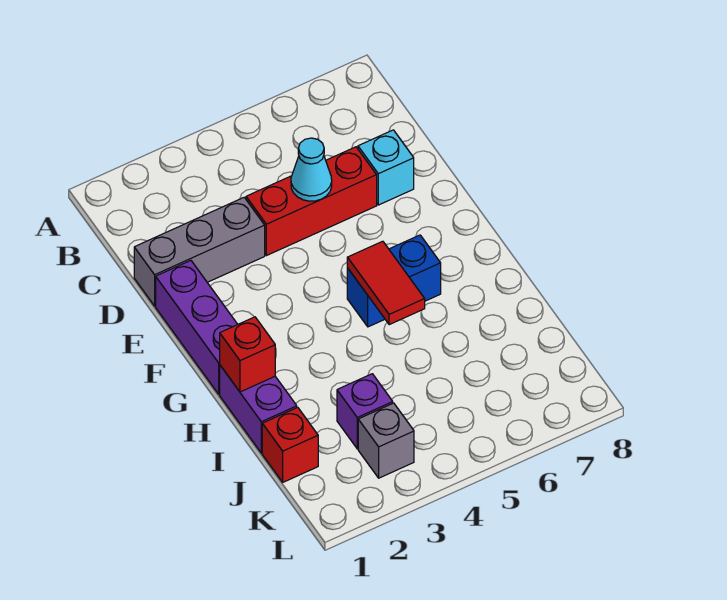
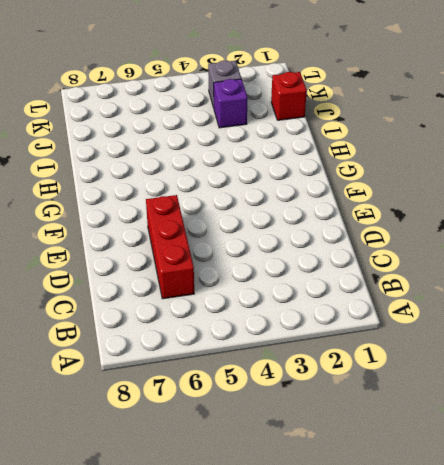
red 1x3 brick [146,195,194,299] -> red 1x3 brick turned to [246,147,377,256]
none -> grey 1x3 brick [134,198,265,306]
none -> cyan 1x1 brick [358,130,414,205]
none -> purple 1x3 brick [156,261,238,394]

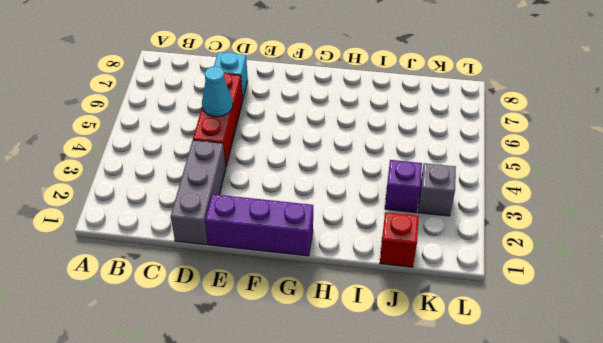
none -> blue 1x2 brick [347,235,441,327]
none -> purple 1x2 brick [220,365,297,453]
none -> red 1x2 tile [347,241,425,325]

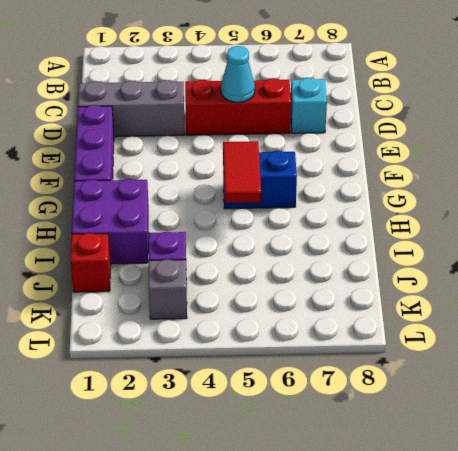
purple 2x2 brick [72,179,149,264] -> purple 1x2 brick [220,365,297,453]
none -> red 1x1 brick [220,317,275,392]

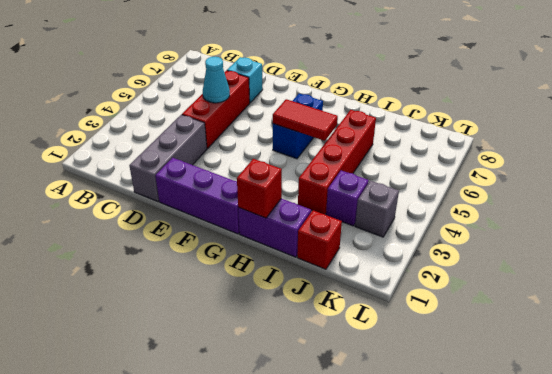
red 1x4 brick [298,110,376,214] -> none

